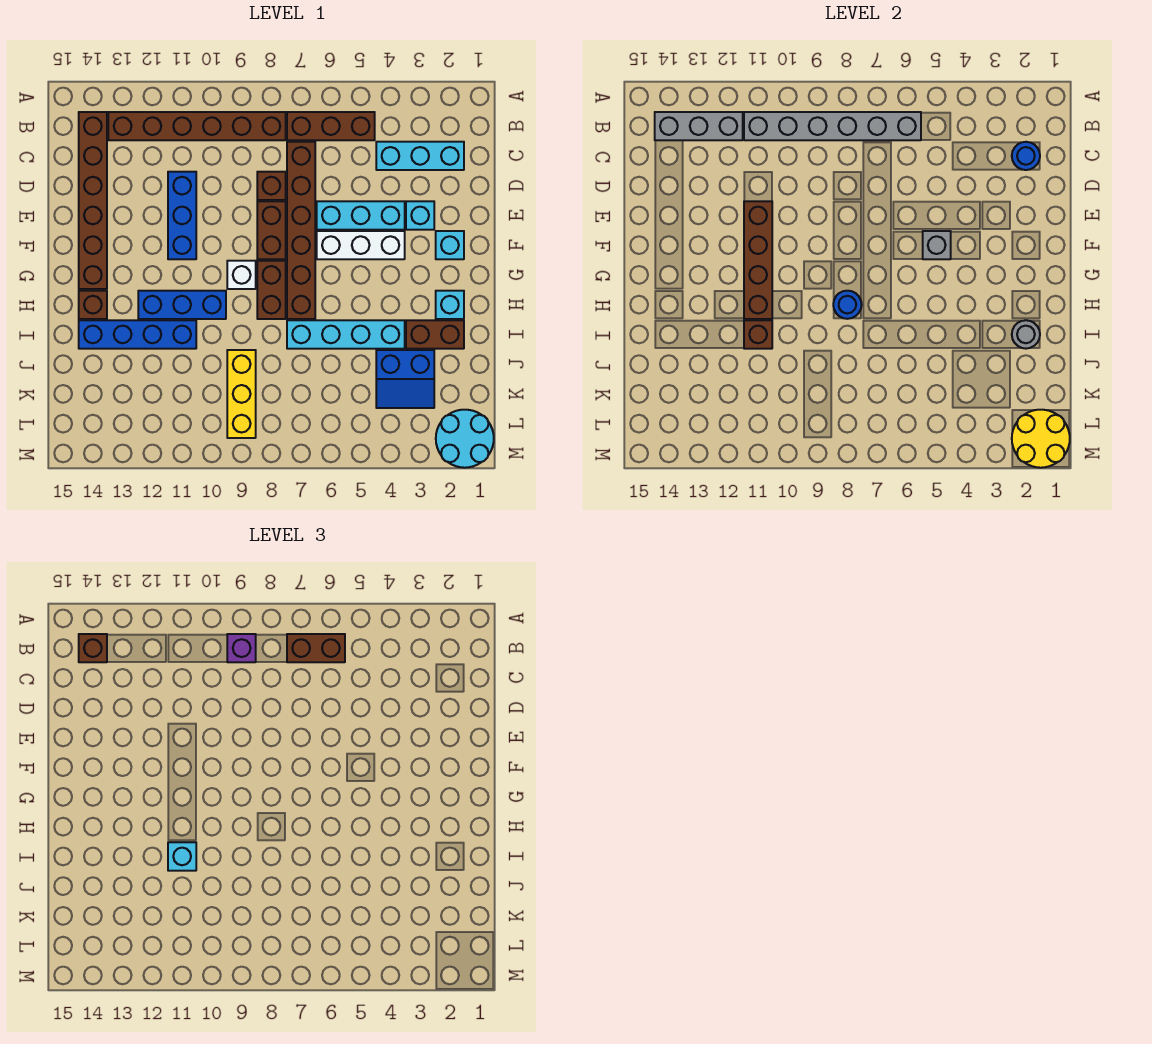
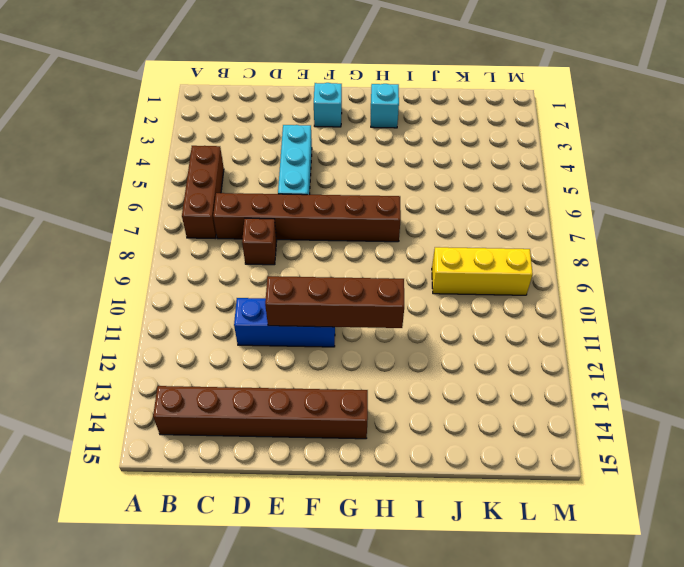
none -> brown 1x6 brick [108,112,286,140]
none -> cyan 1x3 brick [376,142,464,170]
none -> cyan 1x1 brick [406,201,434,230]
none -> brown 1x2 brick [257,201,286,259]

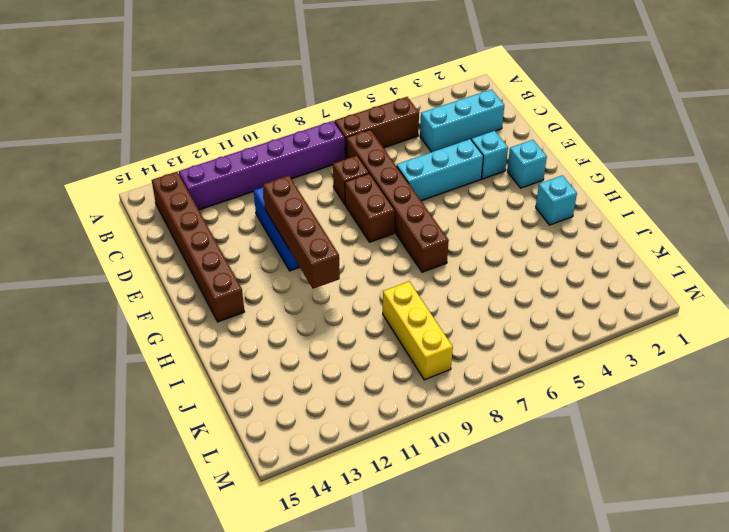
purple 1x6 brick [179,121,345,210] -> brown 1x6 brick [108,112,286,140]
none -> white 1x3 brick [317,231,405,259]
none -> brown 1x2 brick [257,261,286,319]
none -> white 1x1 brick [227,261,256,289]
none -> blue 1x3 brick [138,291,226,319]

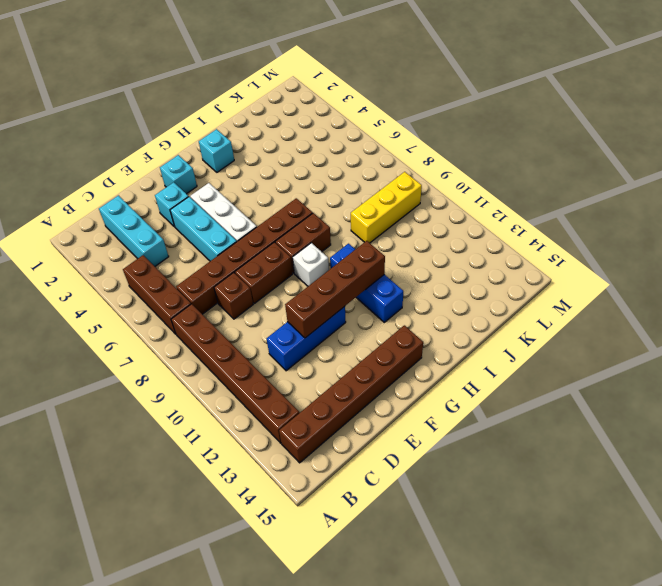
none -> brown 1x1 brick [79,291,107,319]
none -> brown 1x2 brick [406,320,464,349]
none -> cyan 1x4 brick [287,320,405,349]
none -> blue 1x4 brick [79,320,196,349]

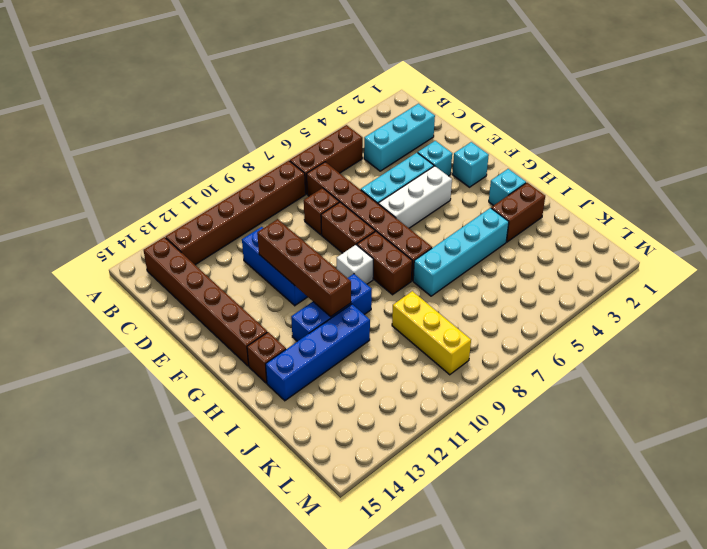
none -> blue 2x2 slope [376,350,434,408]
none -> cyan 2x2 round brick [436,410,494,468]
none -> grey 1x6 brick [744,112,921,140]
none -> grey 1x3 brick [655,112,743,140]

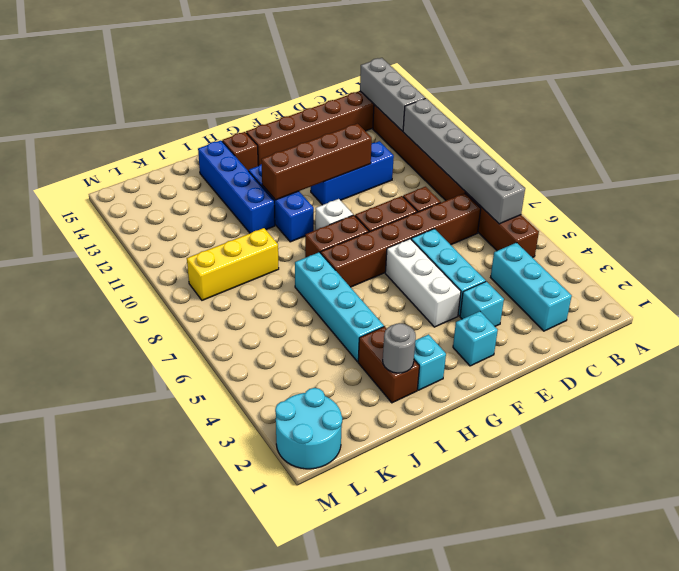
none -> blue 2x2 slope [376,350,434,408]
none -> blue 1x1 round brick [1012,142,1040,170]
none -> grey 1x1 brick [923,231,951,259]
none -> blue 1x1 round brick [833,291,862,319]

